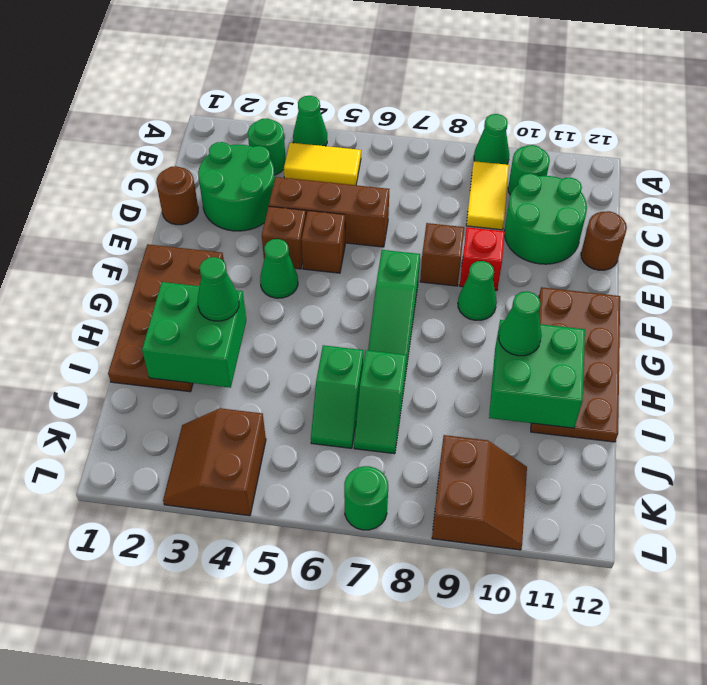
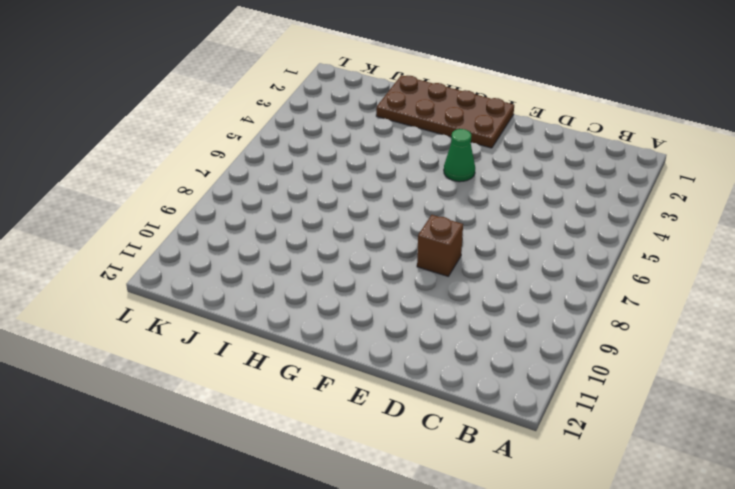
none -> green 1x1 cone [293,96,327,146]
none -> green 1x1 cone [474,114,509,165]
none -> green 1x1 round brick [248,118,286,175]

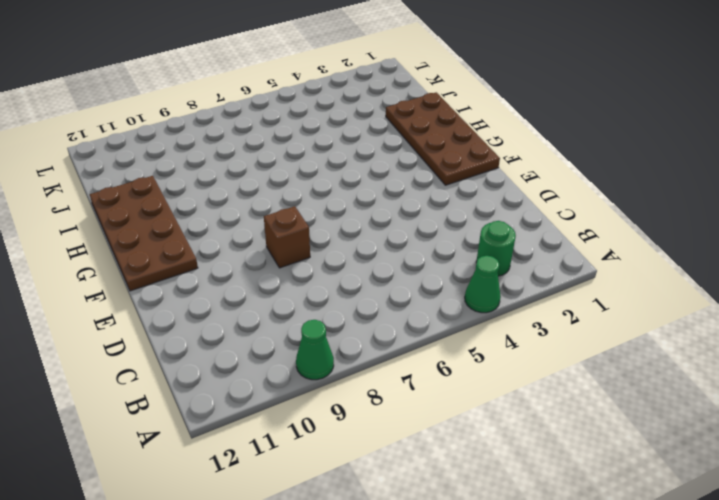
none -> yellow 1x2 tile [284,143,361,185]
none -> yellow 1x2 tile [466,161,509,230]
none -> green 1x1 round brick [508,145,550,195]

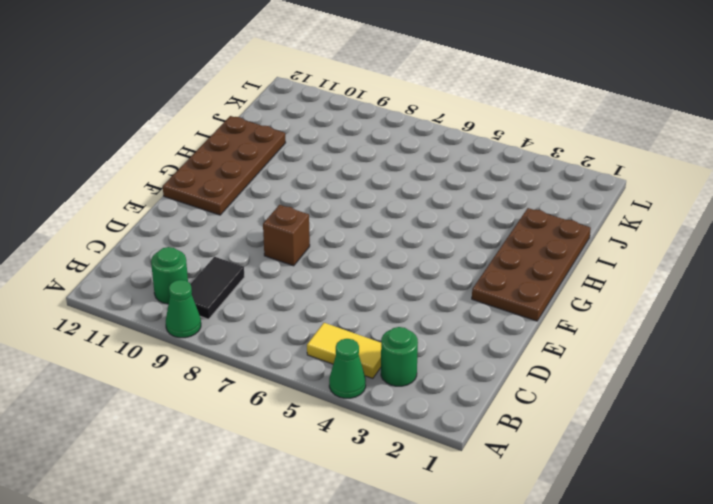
black 1x2 tile [190,257,244,319] -> yellow 1x2 tile [466,161,509,230]
none -> green 2x2 round brick [198,142,275,231]
none -> green 2x2 round brick [504,173,587,264]
none -> brown 1x1 round brick [156,166,198,225]

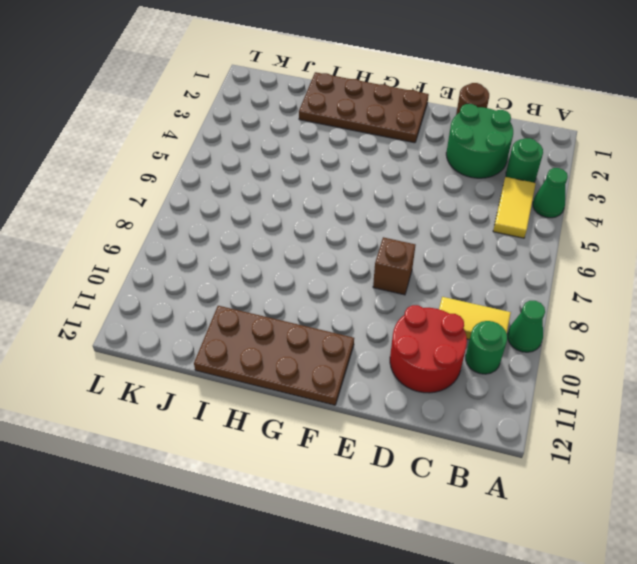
red 2x2 round brick [390,305,467,393] -> green 2x2 round brick [504,173,587,264]
none -> brown 1x3 brick [269,177,389,247]
none -> brown 1x1 round brick [581,211,627,270]
none -> brown 1x1 brick [262,206,306,269]

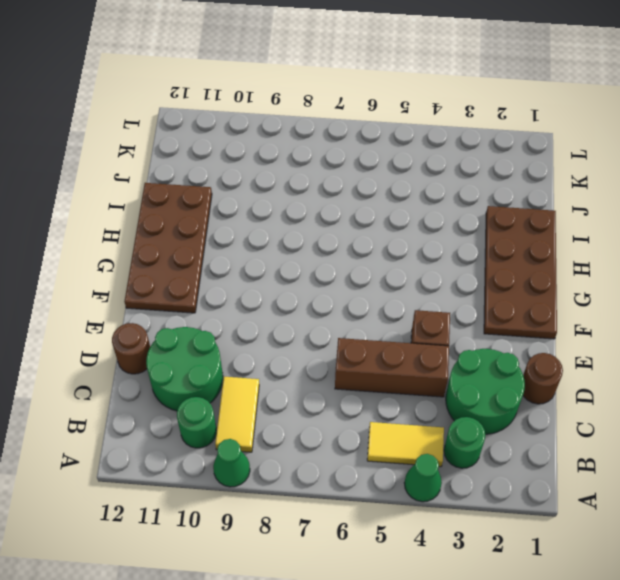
none -> brown 1x1 brick [302,211,345,273]
none -> brown 1x1 brick [420,223,464,286]
none -> red 1x1 brick [460,227,505,290]

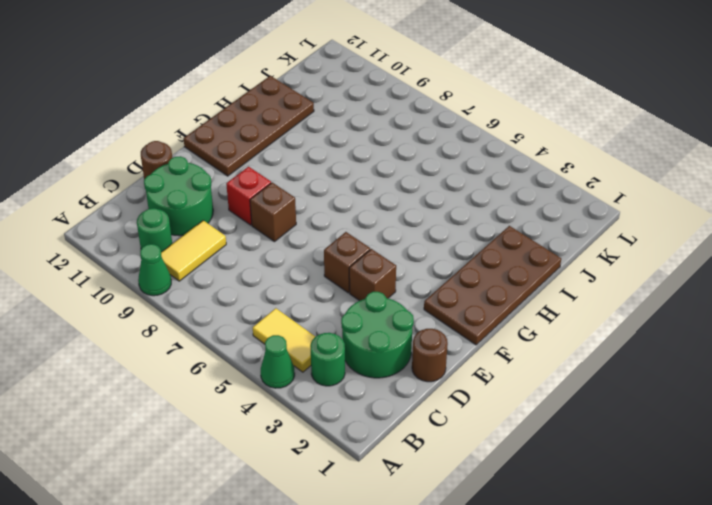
none -> brown 1x3 brick [269,177,389,247]
none -> green 1x1 cone [260,239,298,298]
none -> green 1x3 slope [368,250,420,376]

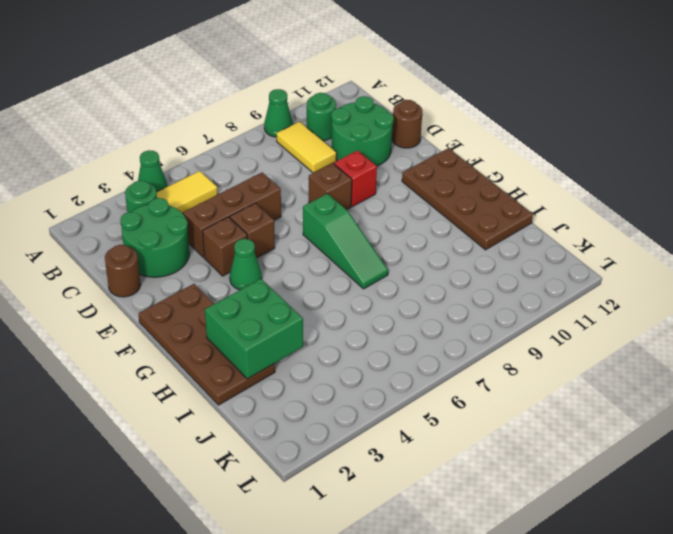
none -> green 1x1 cone [458,261,497,320]
none -> green 1x2 slope [311,345,364,448]
none -> green 1x2 slope [354,350,406,454]

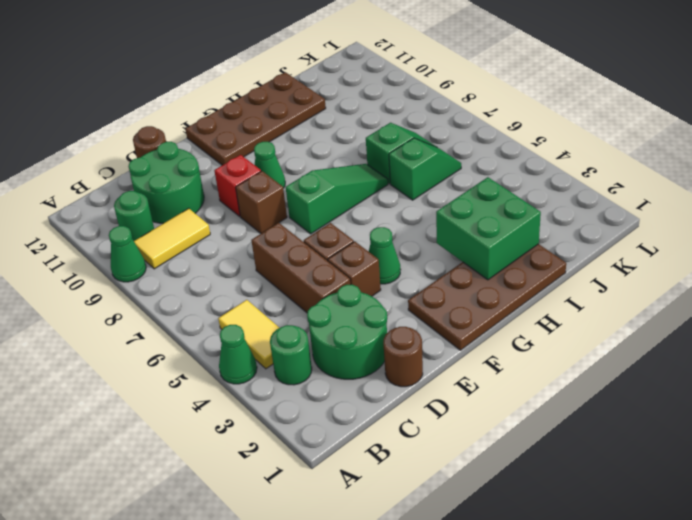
none -> brown 2x2 slope [163,408,266,516]
none -> brown 2x2 slope [432,435,527,550]
none -> green 1x1 round brick [344,466,388,530]

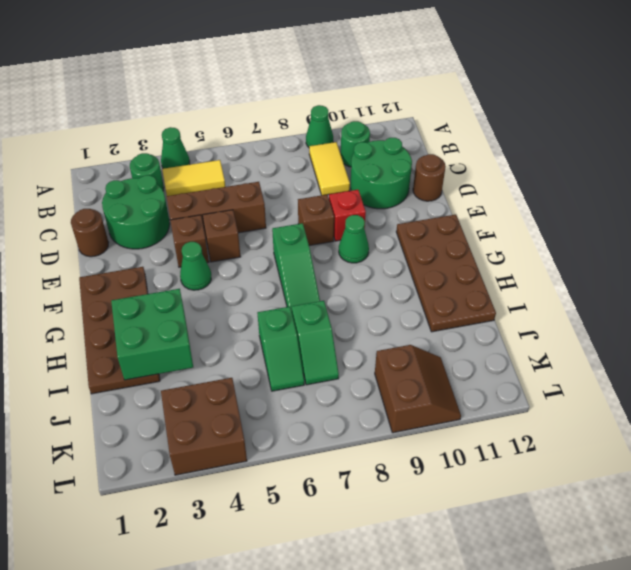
brown 2x2 brick [161,378,247,475] -> brown 2x2 slope [163,408,266,516]
none -> green 1x1 round brick [344,466,388,530]
none -> green 2x2 brick [489,320,585,428]
none -> green 1x1 cone [197,257,239,321]

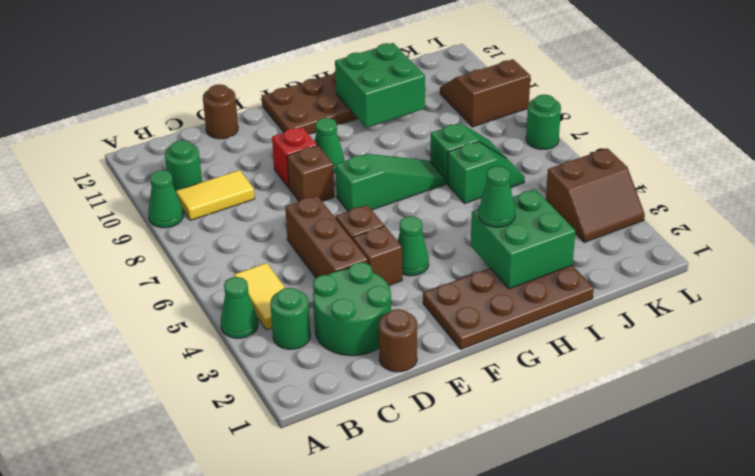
none -> green 2x2 round brick [504,173,587,264]
none -> green 1x1 cone [499,291,542,356]

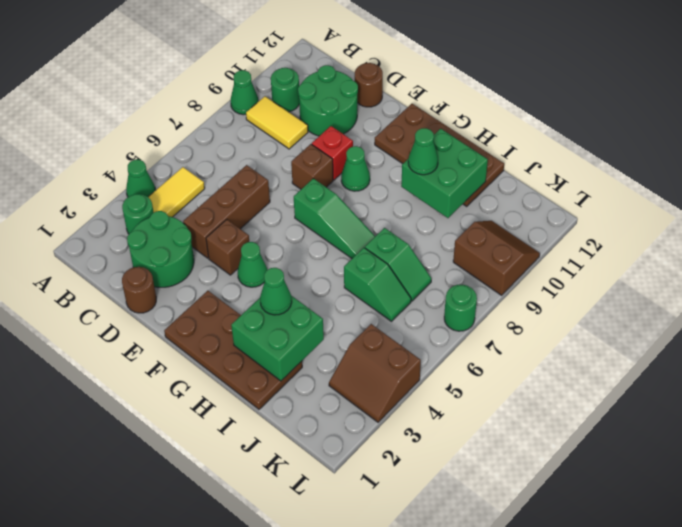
none -> brown 1x1 brick [302,211,345,273]

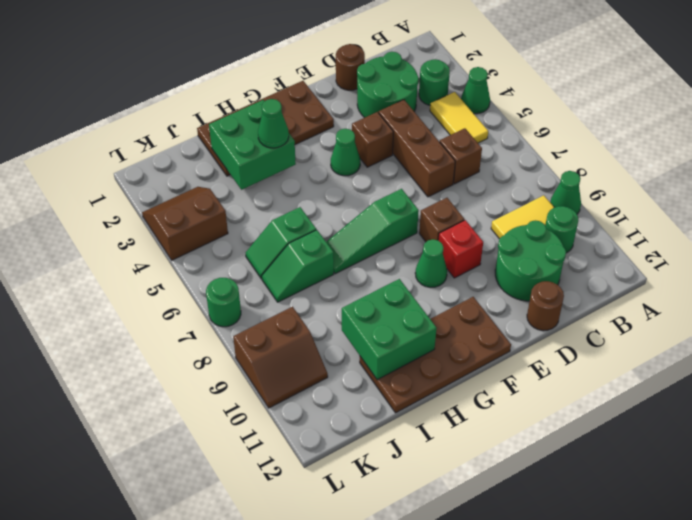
brown 1x1 brick [440,128,482,184] -> brown 1x1 brick moved to [302,211,345,273]
none -> green 1x1 cone [499,291,542,356]

